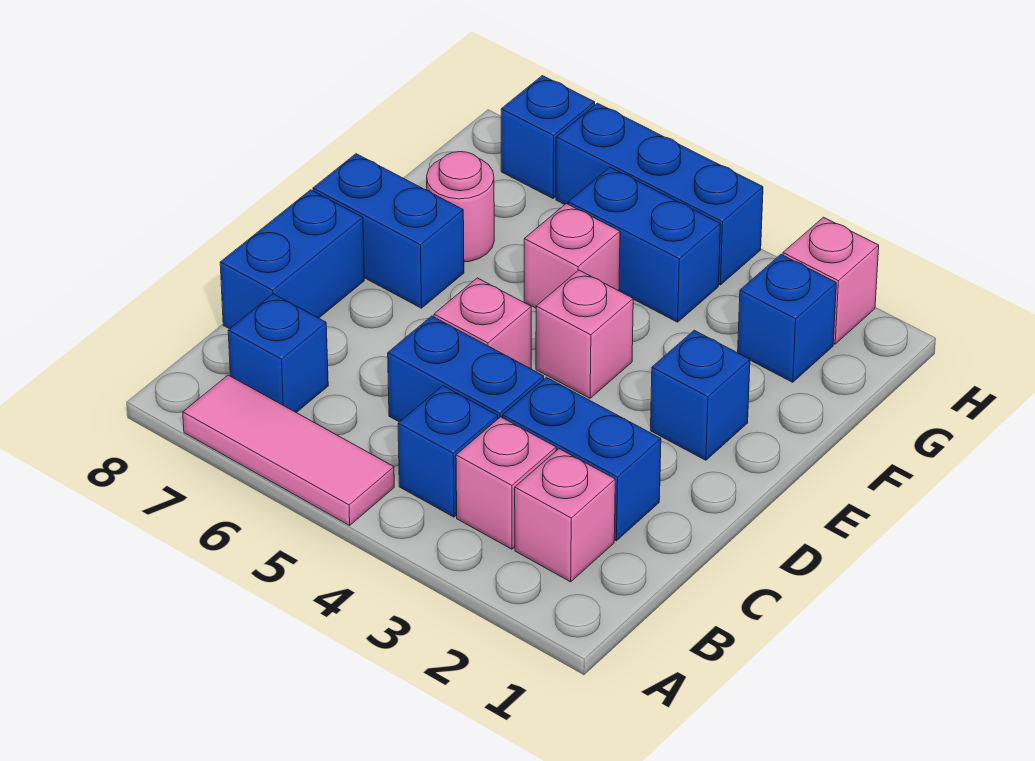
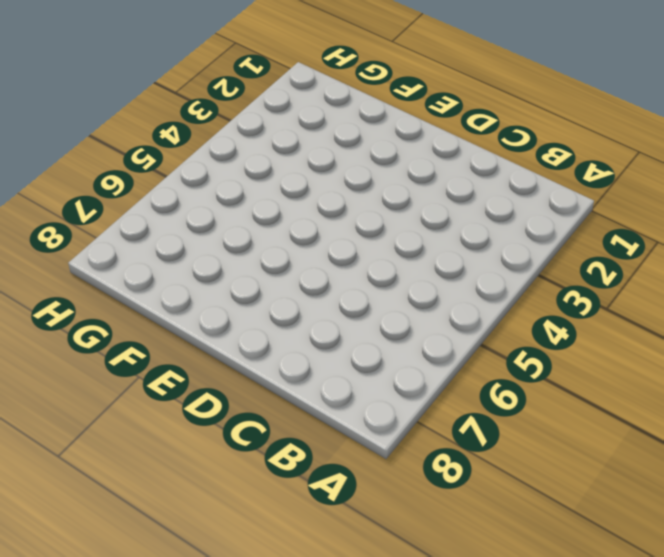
none -> pink 1x3 tile [183,375,394,525]
none -> pink 1x1 brick [515,449,615,582]
none -> pink 1x1 brick [456,417,556,549]

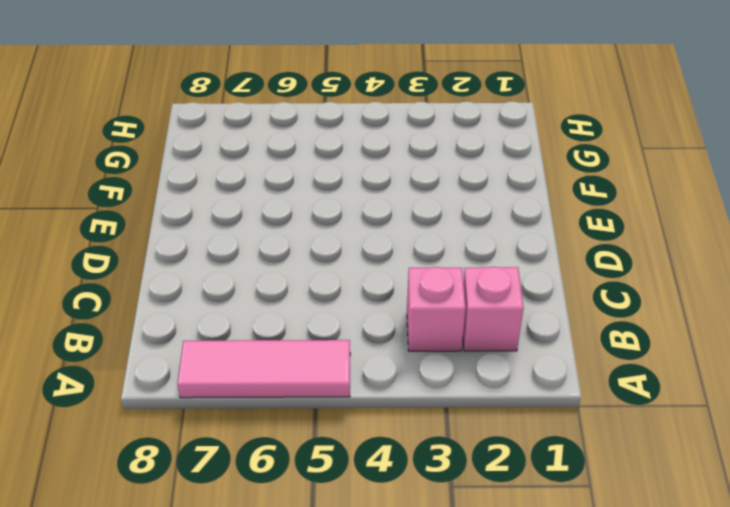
none -> blue 1x1 brick [398,386,498,517]
none -> blue 1x1 brick [228,294,328,413]
none -> blue 1x2 brick [503,377,661,541]

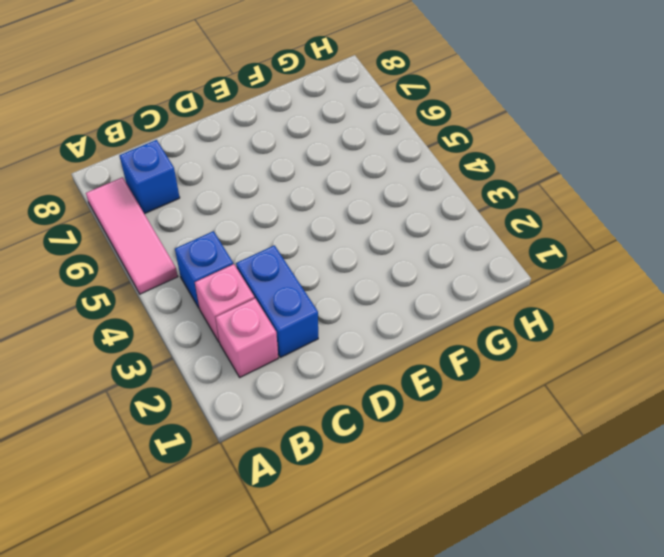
none -> blue 1x2 brick [388,316,544,422]
none -> blue 1x2 brick [220,190,364,329]
none -> pink 1x1 brick [434,278,531,369]

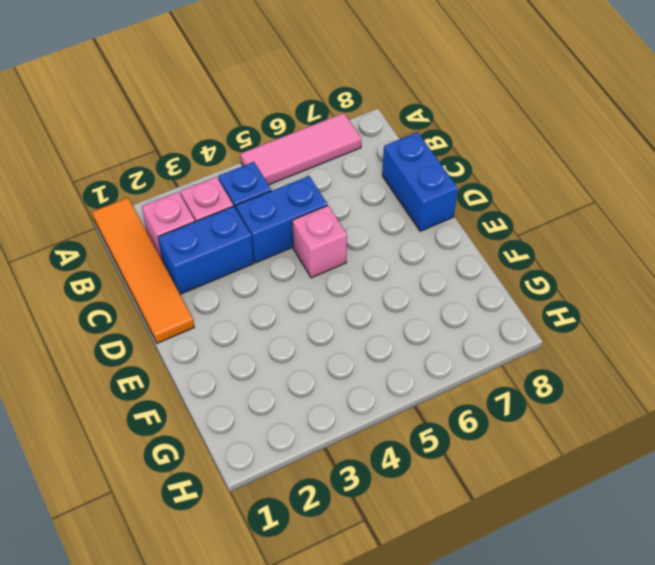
orange 1x4 tile [92,198,194,343] -> none
none -> blue 1x1 brick [228,294,328,413]
none -> blue 1x1 brick [651,330,750,460]
none -> pink 1x1 brick [536,270,633,398]

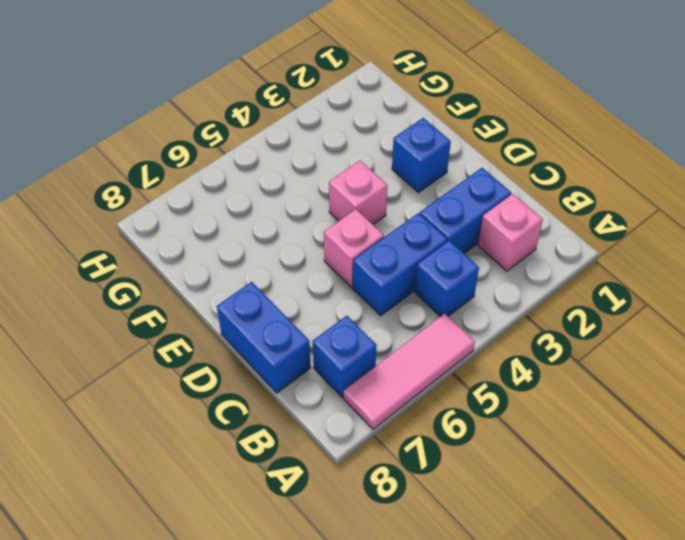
none -> pink 1x1 brick [456,417,556,549]
none -> blue 1x2 brick [313,154,464,308]
none -> pink 1x1 brick [524,204,620,308]

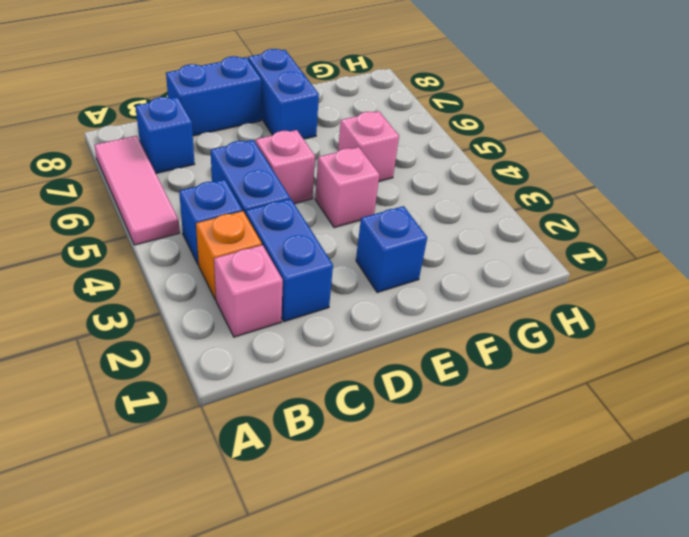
orange 1x1 brick [196,211,262,300] -> pink 1x1 brick [456,417,556,549]
none -> pink 1x1 round brick [427,152,494,262]
none -> blue 1x1 brick [738,255,836,382]
none -> blue 1x2 brick [568,167,720,322]

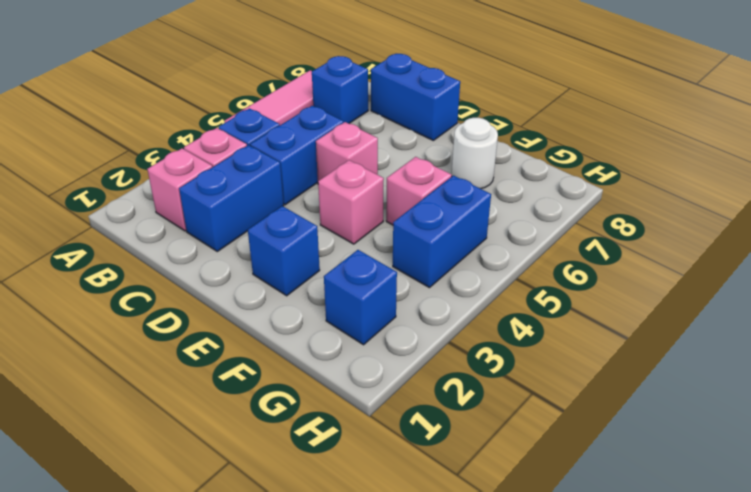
white 1x1 round brick [451,118,498,189] -> pink 1x1 round brick [427,152,494,262]
none -> blue 1x2 brick [313,154,464,308]
none -> pink 1x1 brick [783,217,879,344]
none -> blue 1x3 brick [556,103,763,285]

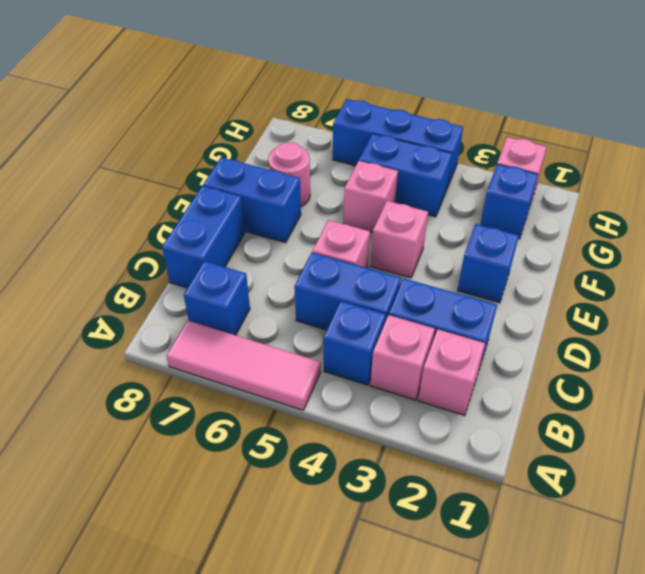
none -> blue 1x1 brick [501,76,595,198]

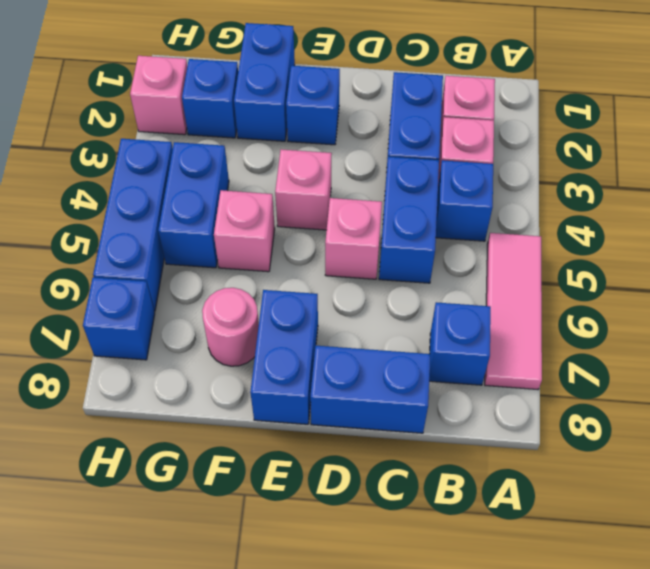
blue 1x2 brick [234,23,295,141] -> none

